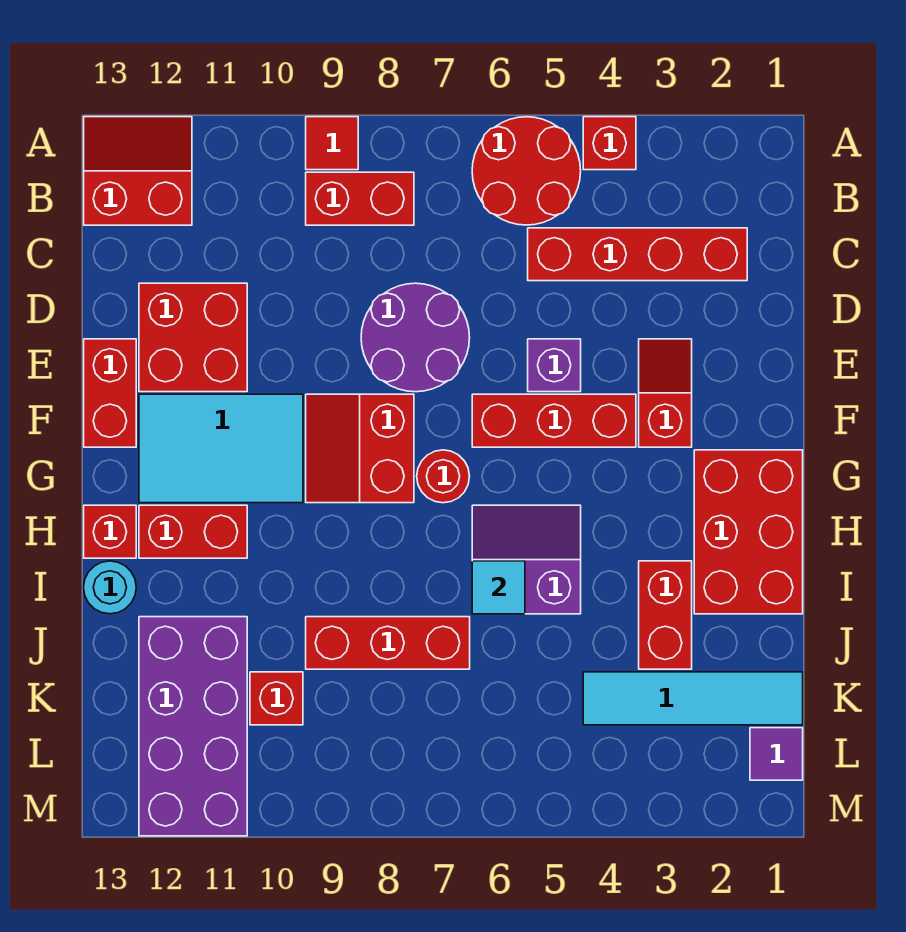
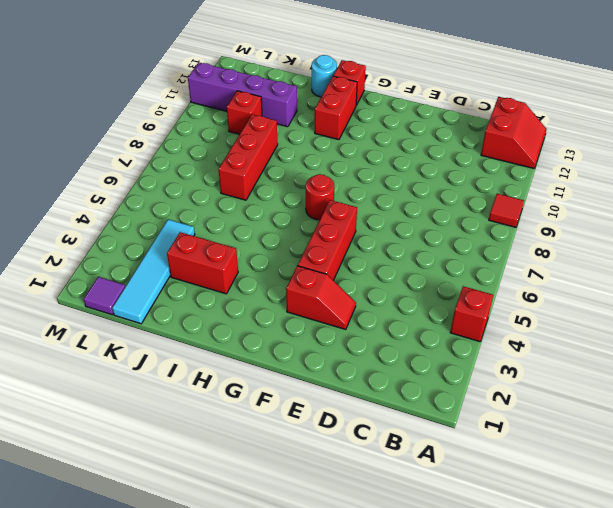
purple 1x4 brick [188,62,297,127] -> purple 2x4 brick [139,617,247,836]
none -> red 2x2 round brick [472,117,581,225]
none -> red 1x2 brick [306,172,414,225]
none -> red 1x4 brick [528,228,747,281]

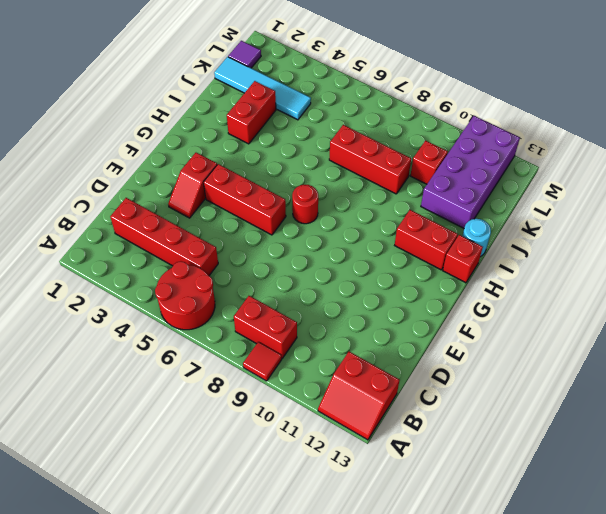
none -> red 1x1 brick [583,117,636,170]
none -> purple 2x2 round brick [361,283,470,392]
none -> red 2x2 brick [139,283,247,392]

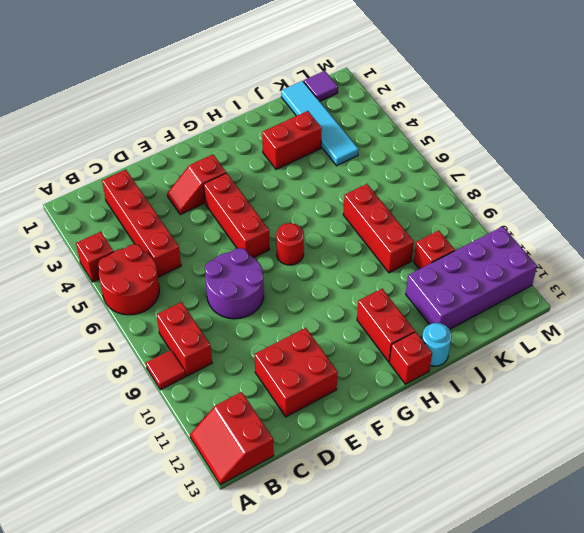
none -> purple 1x1 brick [528,339,581,392]
none -> red 1x2 brick [84,339,136,447]
none -> red 2x2 slope [306,394,414,503]

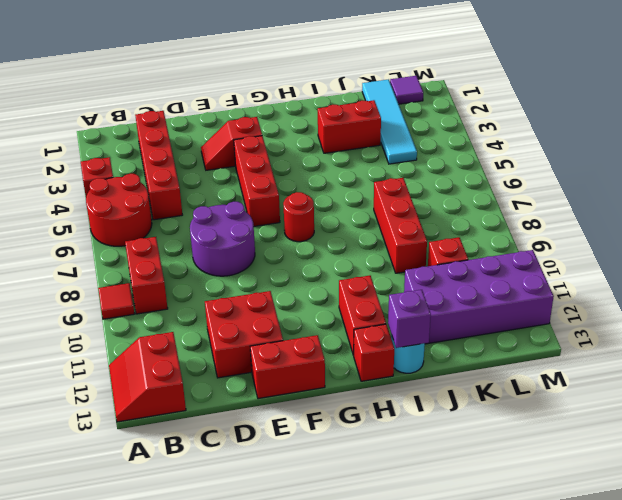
purple 1x1 brick [388,290,431,348] -> purple 1x1 brick moved to [528,339,581,392]
none -> red 2x2 slope [306,394,414,503]
none -> cyan 2x3 tile [139,394,303,503]
none -> red 2x3 brick [694,450,803,614]

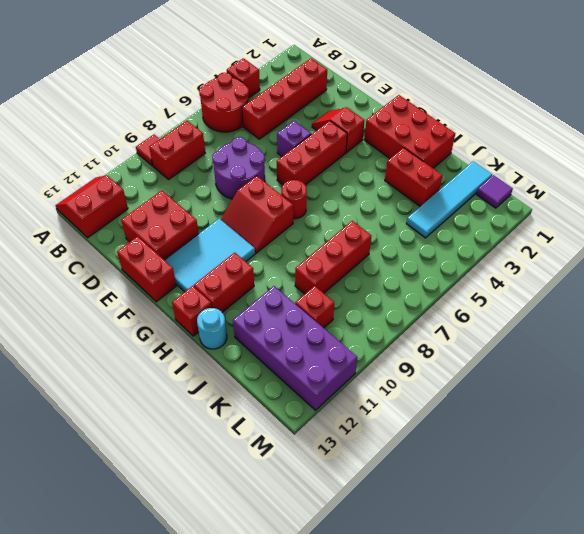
none -> purple 2x2 slope [472,505,581,614]
none -> cyan 1x1 tile [472,561,525,614]

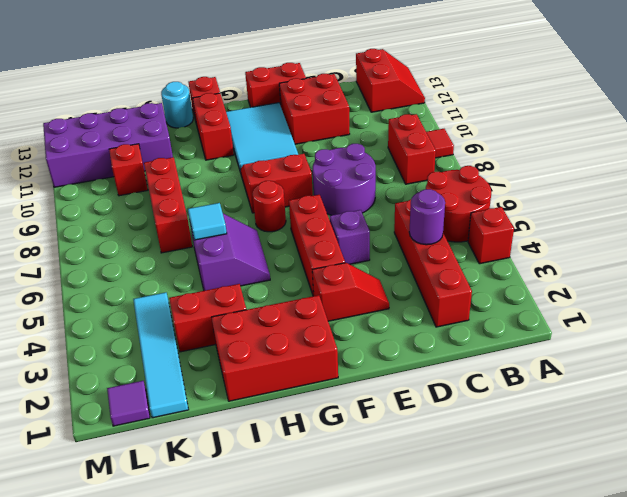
purple 1x1 round brick [409,189,445,245] -> none

